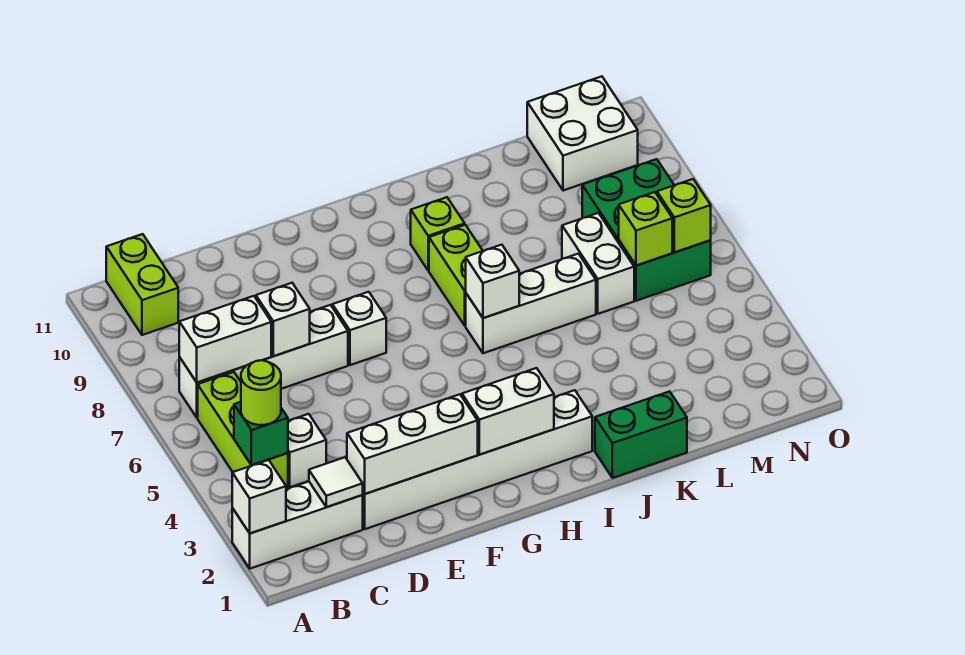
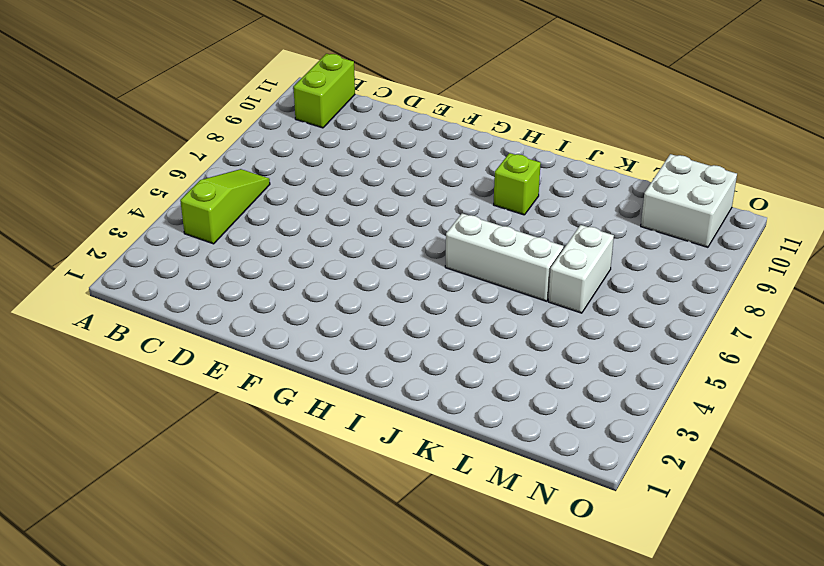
lime 1x3 slope [180,169,270,244] -> lime 1x3 brick [198,372,288,489]
none -> white 1x3 brick [232,482,363,569]
none -> white 1x4 brick [179,305,348,418]
none -> white 1x1 brick [288,414,326,487]

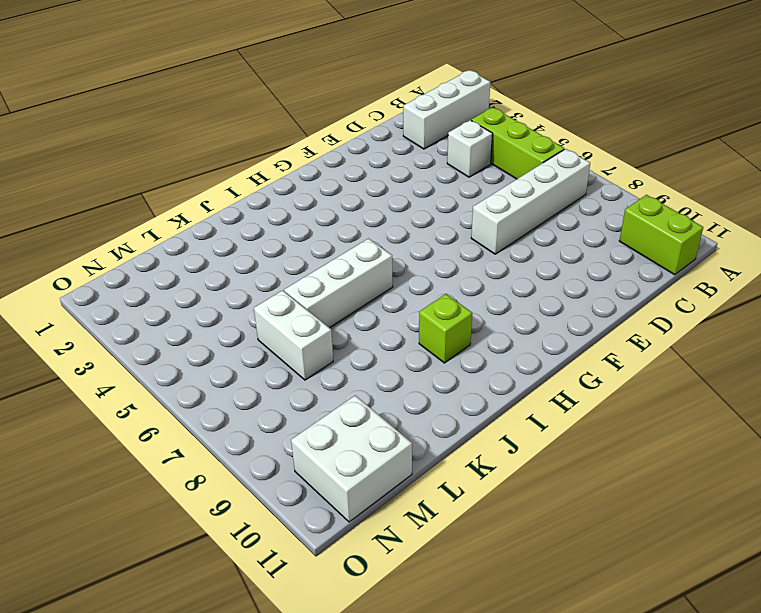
none -> white 1x6 brick [363,390,592,529]
none -> white 1x1 brick [332,292,386,365]
none -> lime 1x2 brick [429,225,483,326]

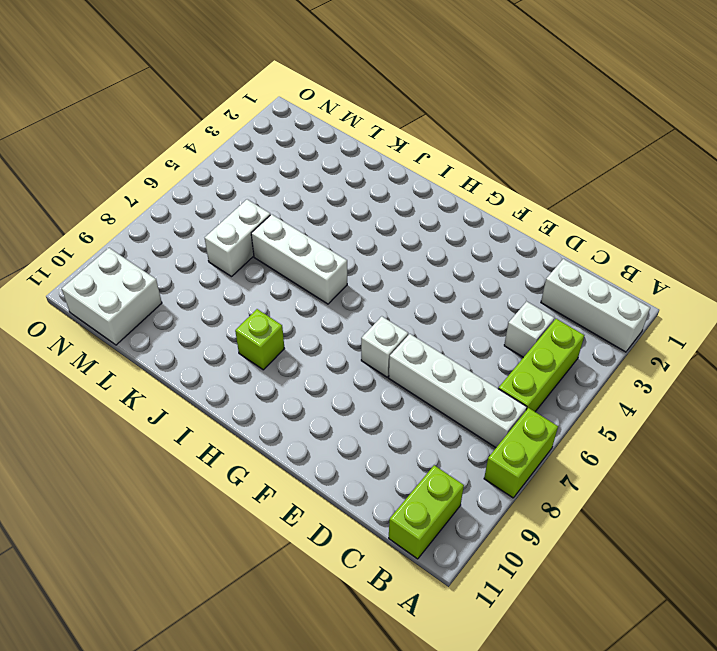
lime 1x2 brick [484,408,558,498] -> lime 1x2 brick moved to [429,225,483,326]
none -> white 1x6 brick [363,390,592,529]
none -> green 1x2 brick [595,391,687,478]
none -> green 2x3 brick [582,159,711,301]

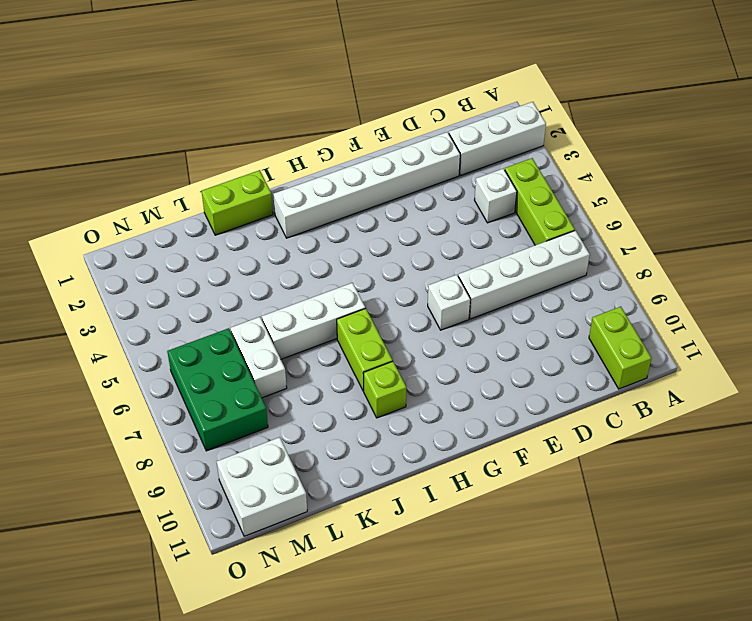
lime 1x2 brick [202,170,273,235] -> green 1x2 brick [595,391,687,478]
none -> white 1x1 brick [232,460,286,533]
none -> green 1x1 brick [234,402,288,465]
none -> white 1x2 brick [179,296,271,382]

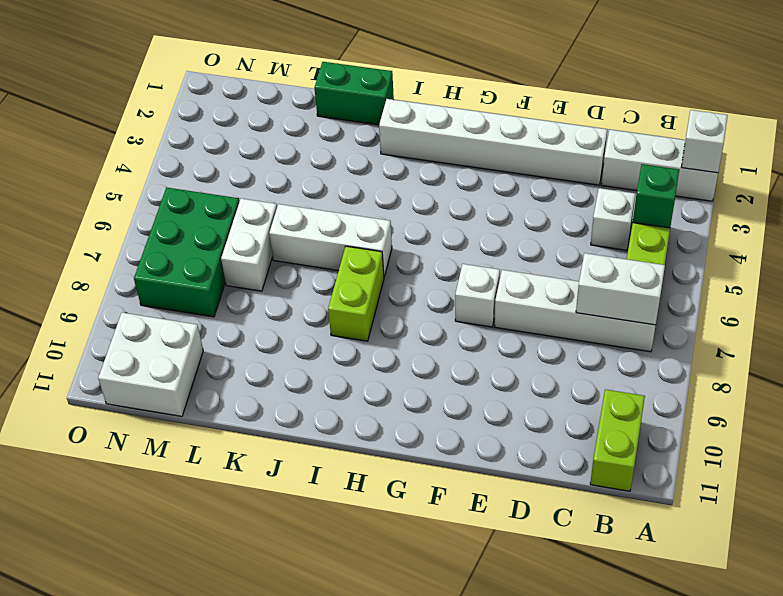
none -> lime 1x1 brick [411,197,465,271]
none -> white 1x1 tile [309,457,363,507]
none -> white 1x3 brick [347,394,478,494]

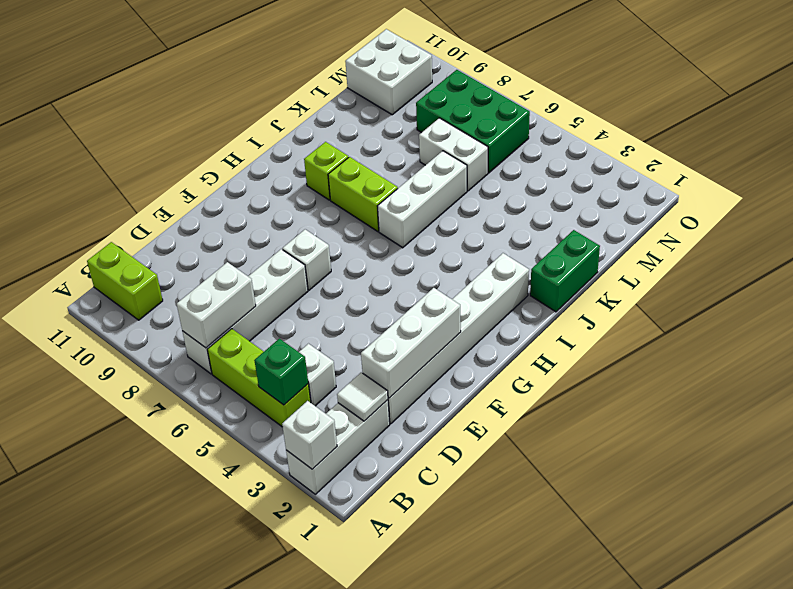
none -> white 1x1 brick [256,283,310,356]
none -> white 1x2 brick [462,368,554,455]
none -> white 1x1 brick [466,245,519,318]

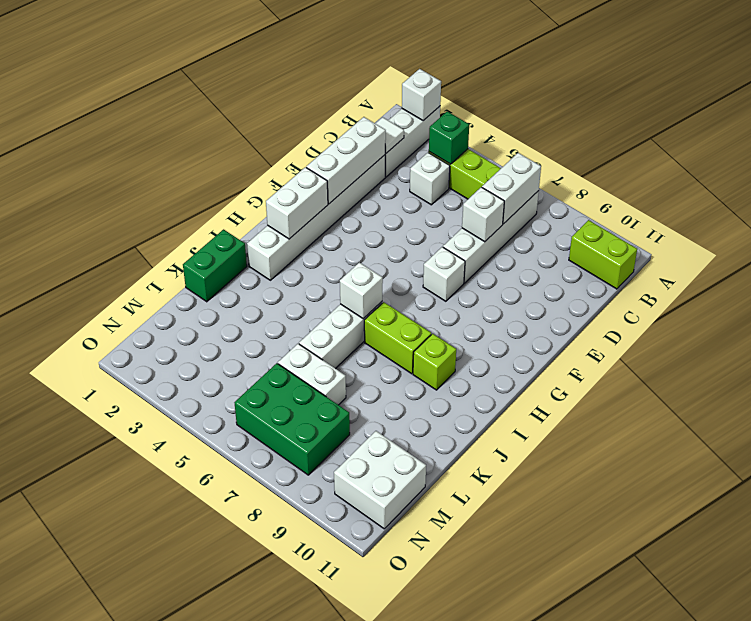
none -> lime 1x1 brick [619,192,672,266]
none -> lime 1x1 brick [657,179,711,252]
none -> lime 1x1 round brick [241,360,281,425]

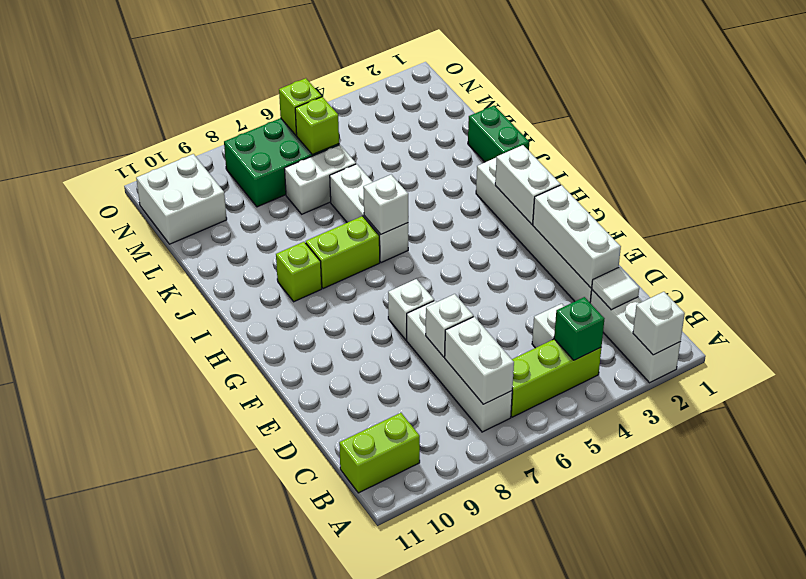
none -> lime 1x1 round brick [241,360,281,425]

